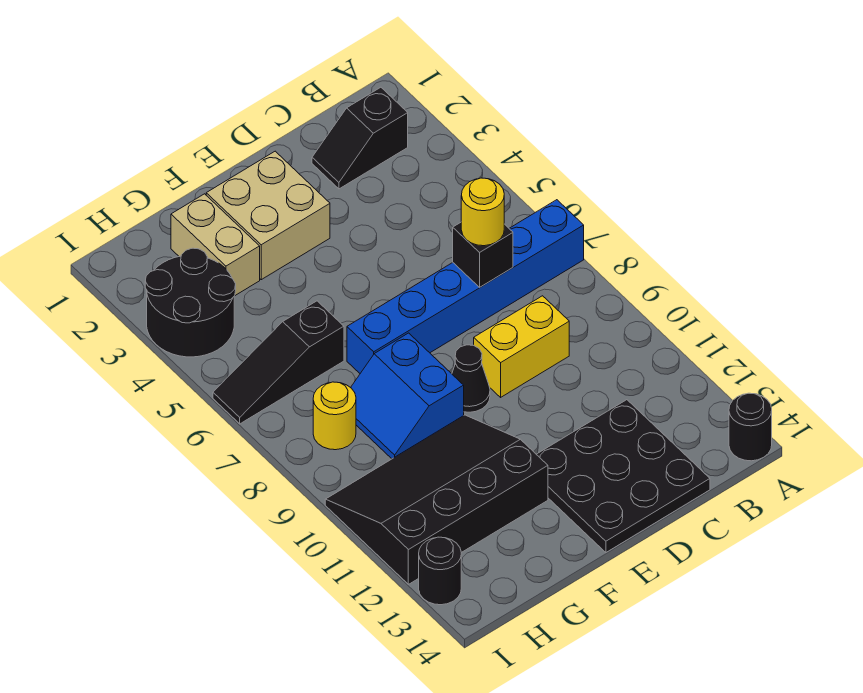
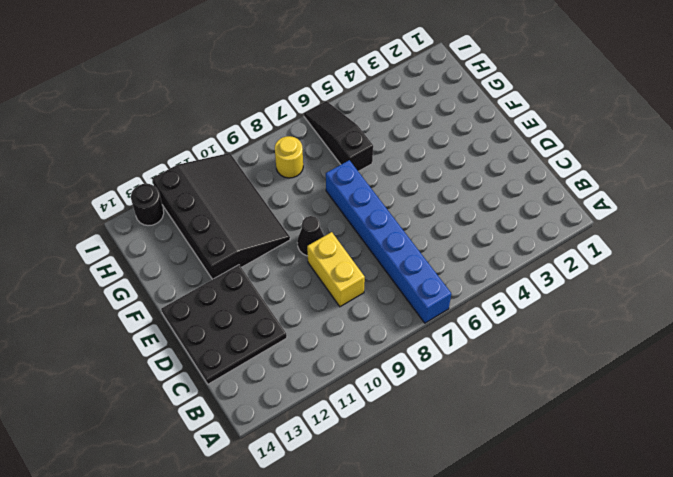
none -> black 1x1 round brick [729,393,772,461]
none -> black 1x2 slope [312,87,408,189]
none -> tan 2x2 brick [206,151,330,280]

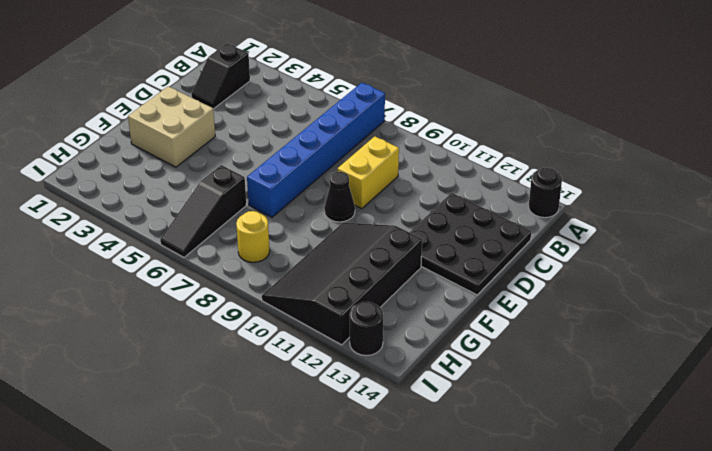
none -> blue 2x2 slope [351,333,464,459]
none -> tan 1x2 brick [171,194,260,295]
none -> black 2x2 round brick [145,248,236,357]

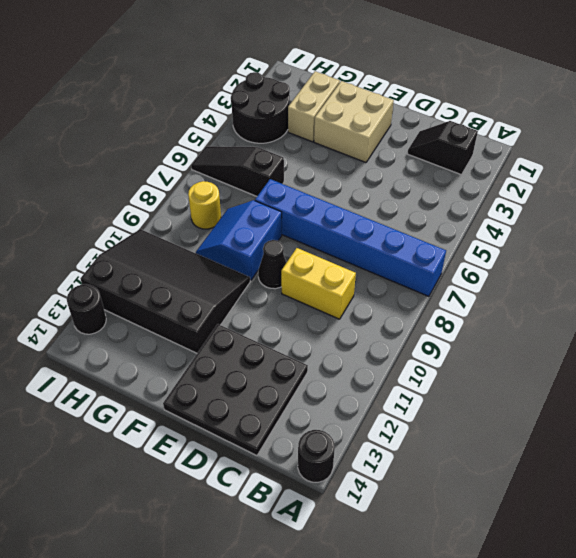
none -> black 1x1 brick [453,223,513,287]
none -> yellow 1x1 round brick [461,178,504,246]

